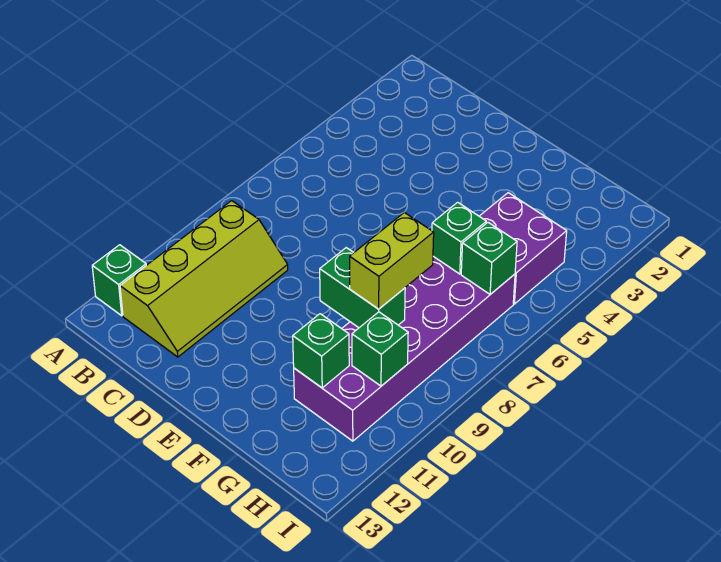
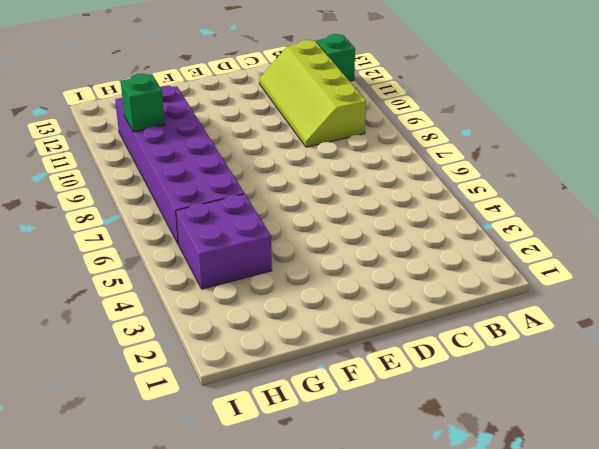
none -> green 1x2 brick [320,248,405,328]
none -> green 1x1 brick [432,202,486,274]

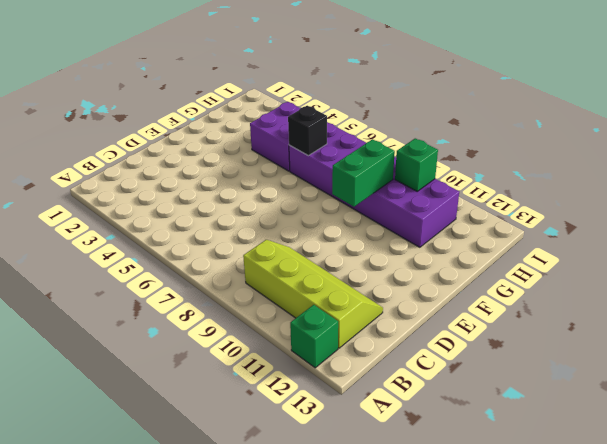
black 1x1 brick [288,106,327,156] -> green 1x1 brick [432,202,486,274]
none -> green 1x1 brick [293,314,349,388]
none -> green 1x1 brick [461,223,517,294]

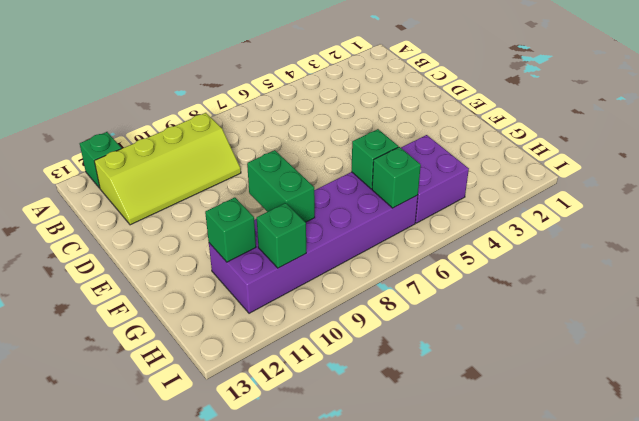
none -> lime 1x2 brick [350,212,434,309]

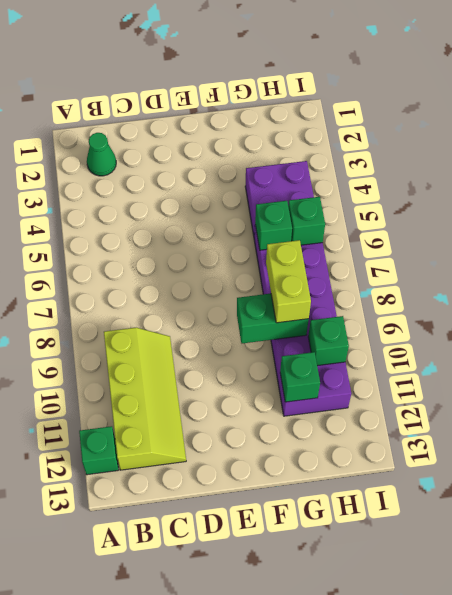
green 1x1 cone [87,133,116,176] -> none

